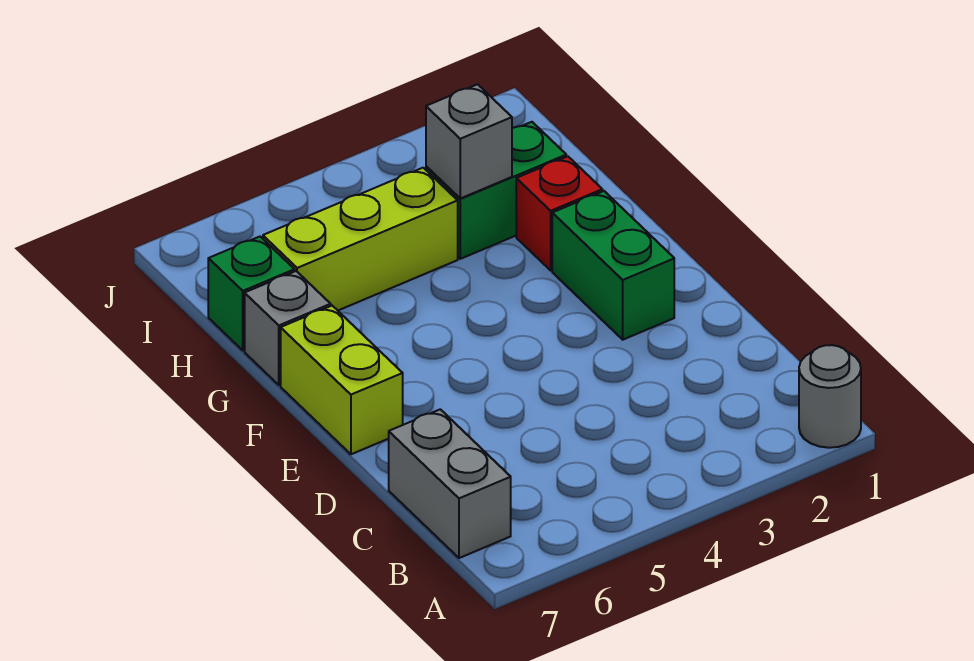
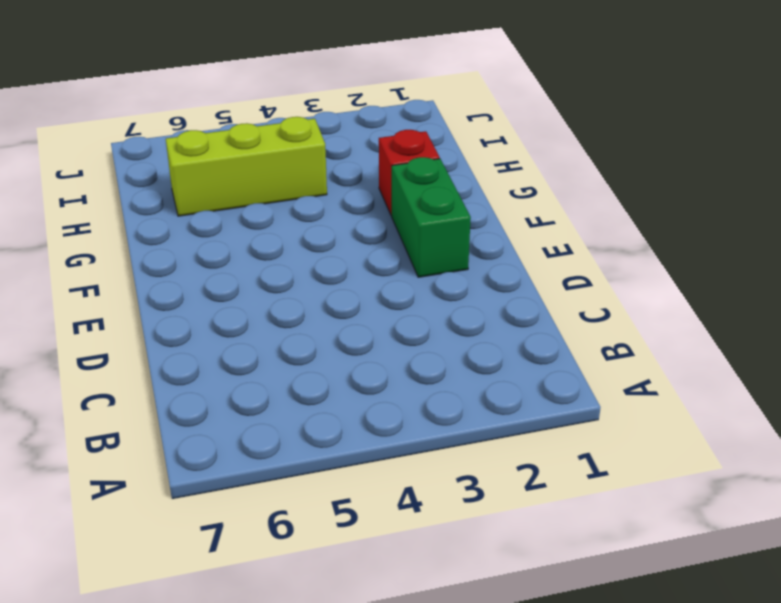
none -> grey 1x1 round brick [799,345,861,448]
none -> grey 1x2 brick [389,409,511,558]

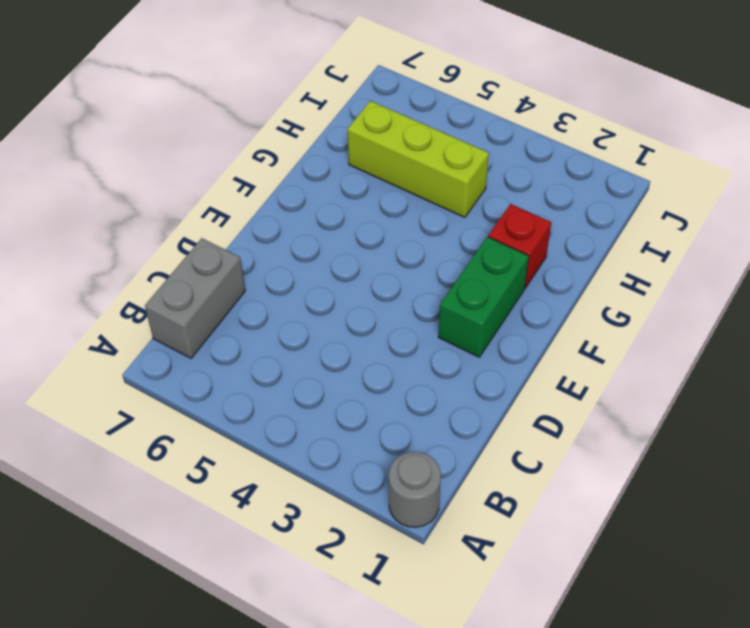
none -> lime 1x2 brick [281,306,403,454]
none -> grey 1x1 brick [245,271,331,385]

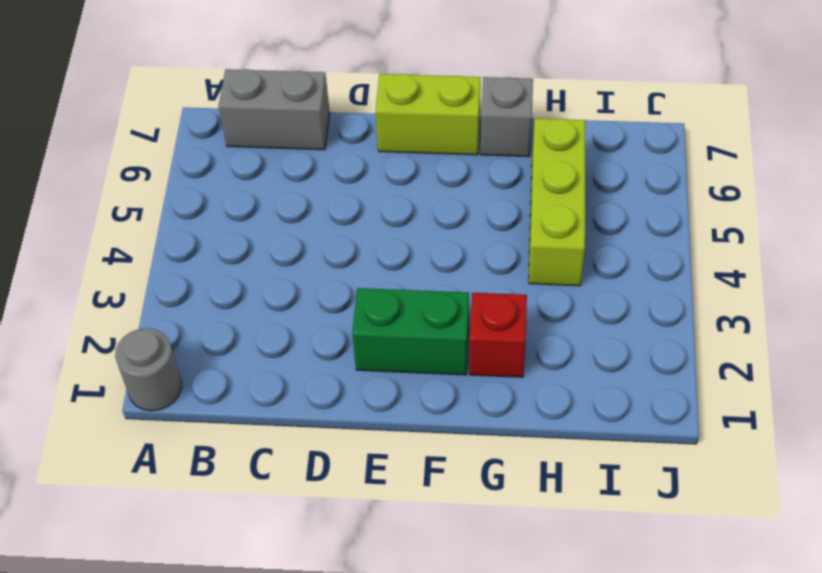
none -> green 1x2 brick [426,122,566,259]
none -> green 1x1 brick [208,237,295,350]

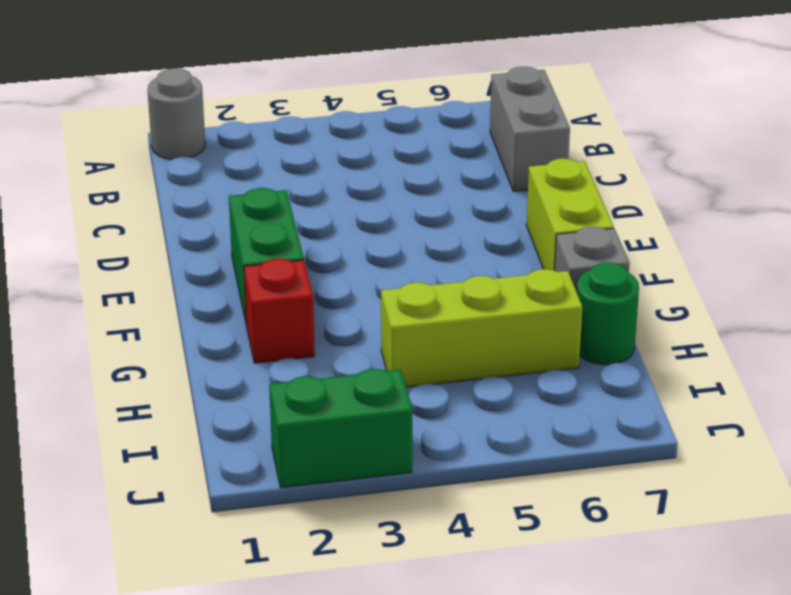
green 1x1 round brick [577,263,639,365] -> green 1x1 brick [208,237,295,350]
green 1x2 brick [269,369,412,488] -> green 1x2 brick moved to [426,122,566,259]
none -> grey 1x1 brick [426,84,512,198]

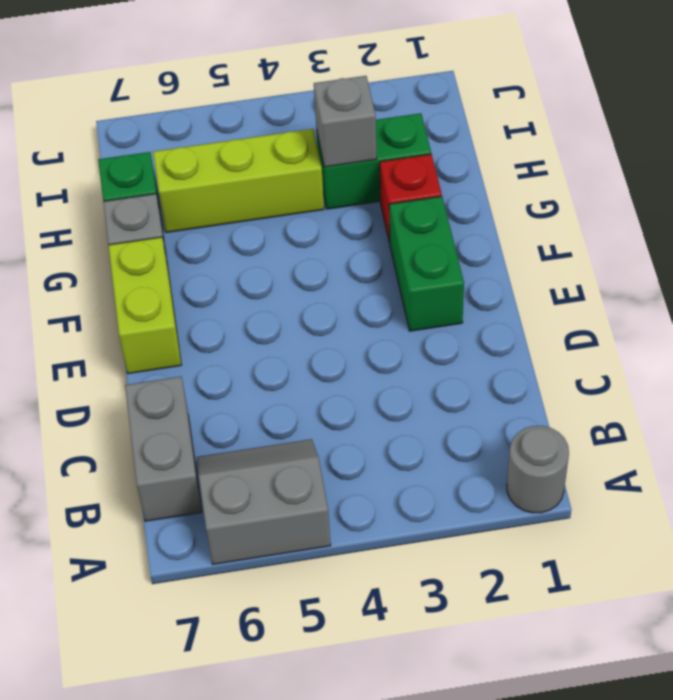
grey 2x2 slope [197,439,331,564] -> none

